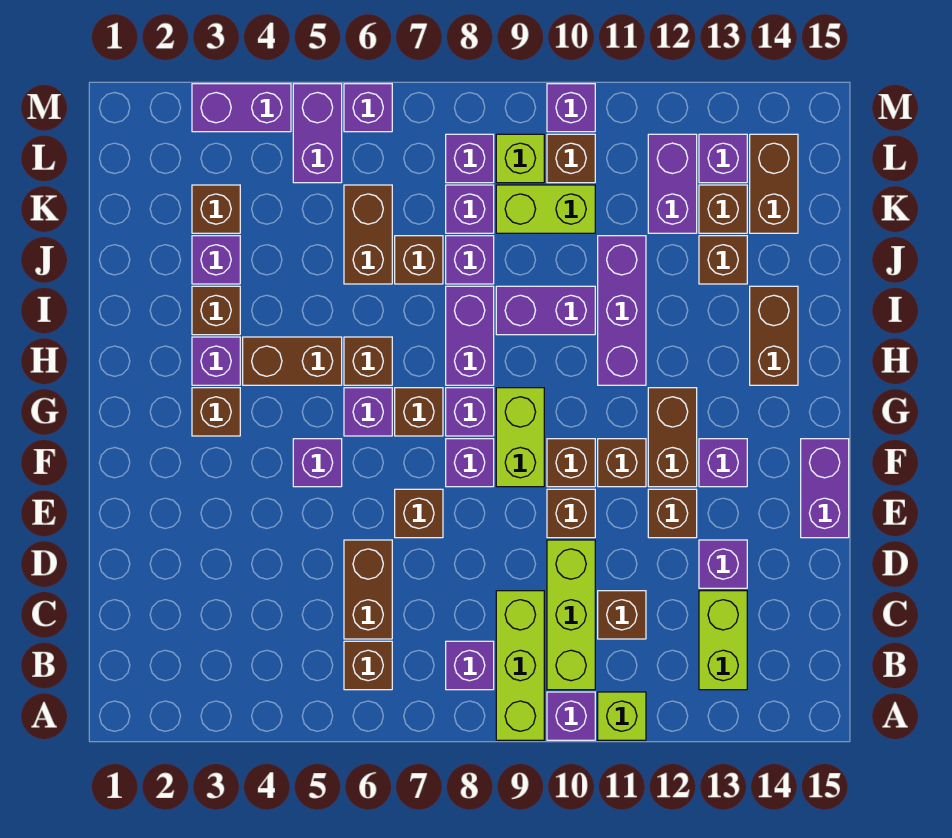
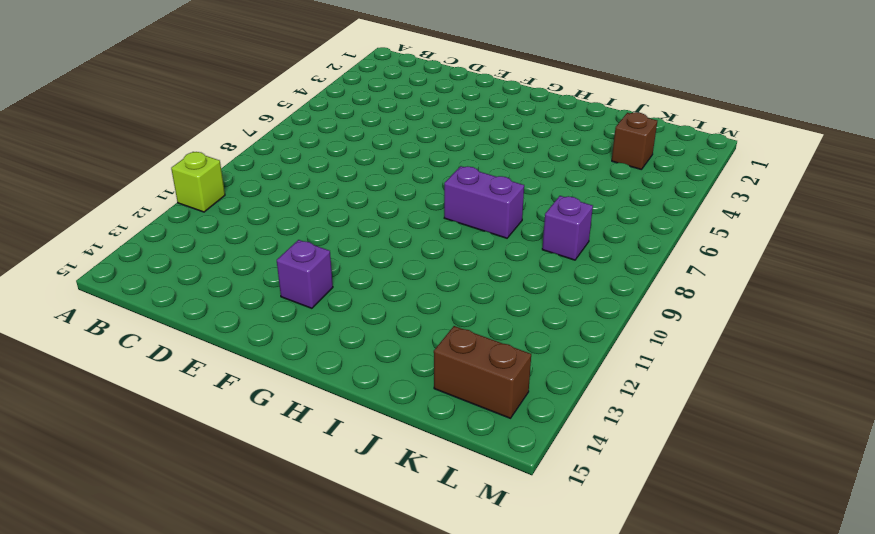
none -> lime 1x3 brick [496,591,544,740]
none -> purple 1x1 brick [547,692,595,740]
none -> brown 1x1 brick [344,641,392,690]
none -> purple 1x1 brick [446,641,494,690]

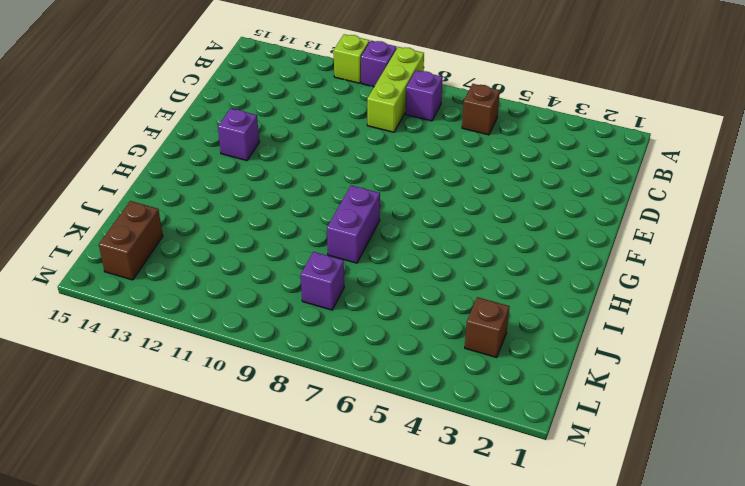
none -> lime 1x3 brick [547,540,595,690]
none -> lime 1x2 brick [699,591,747,690]
none -> brown 1x2 brick [344,540,392,639]
none -> brown 1x1 brick [598,591,646,639]

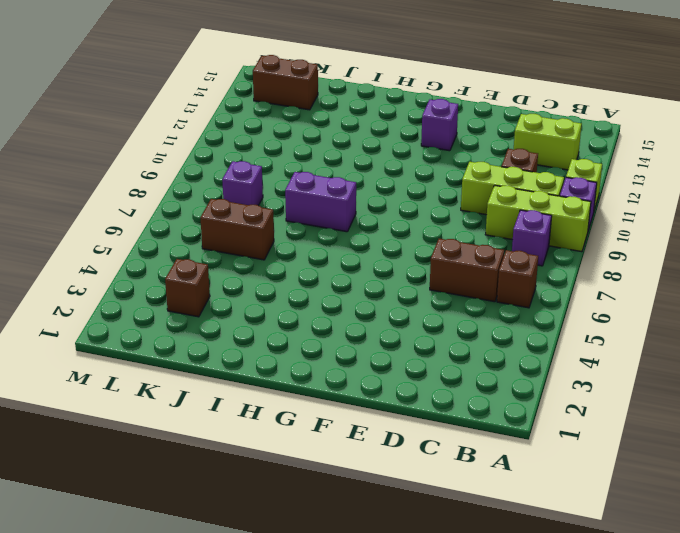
none -> purple 1x1 brick [699,540,747,588]
none -> brown 1x1 brick [395,489,443,538]
none -> brown 1x1 brick [547,489,595,538]
none -> brown 1x1 brick [648,489,697,538]

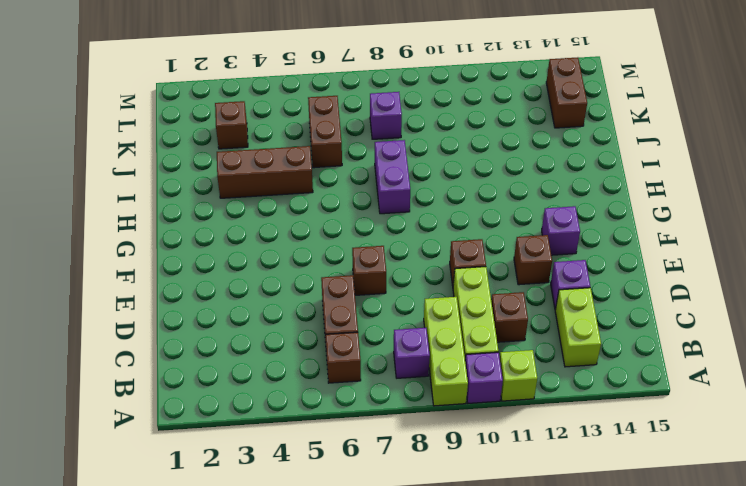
brown 1x3 brick [217,146,313,198] -> brown 1x1 brick [192,286,240,335]
none -> purple 1x2 brick [801,439,849,538]
none -> purple 1x1 brick [293,439,342,487]
none -> purple 1x1 brick [446,439,494,487]
none -> lime 1x2 brick [496,388,544,487]

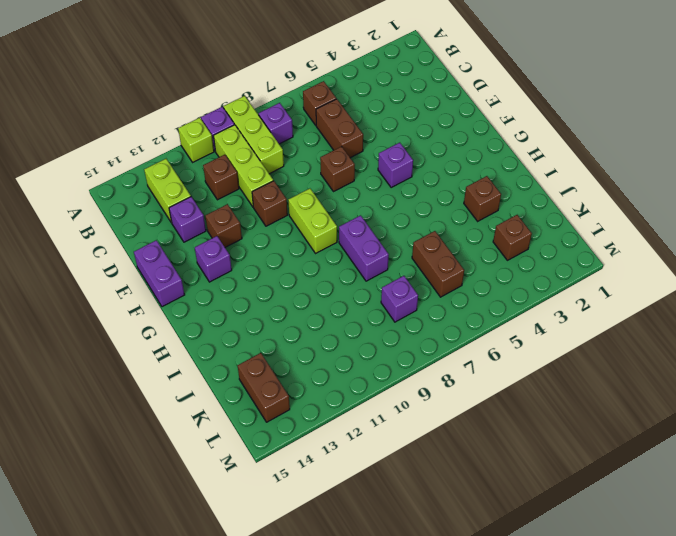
none -> purple 1x1 brick [446,439,494,487]
none -> brown 1x1 brick [547,439,595,487]
none -> brown 1x1 brick [598,439,646,487]
none -> brown 1x2 brick [648,388,697,487]

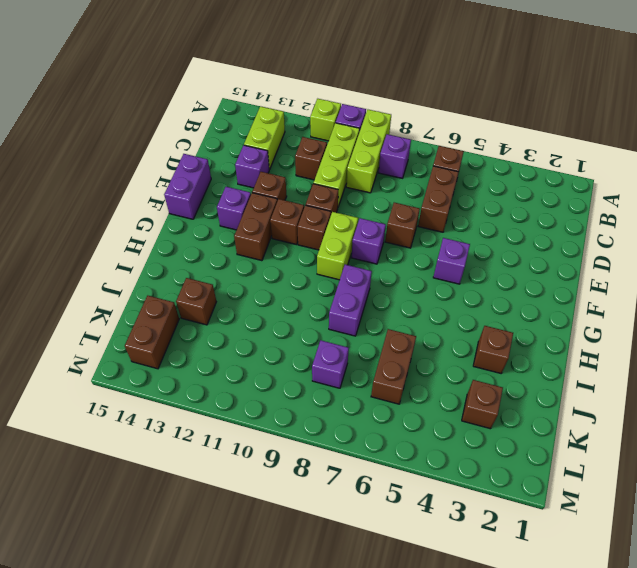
none -> brown 1x1 brick [192,388,240,436]
none -> purple 1x1 brick [344,388,392,436]
none -> brown 1x1 brick [395,388,443,436]
none -> purple 1x1 brick [446,388,494,436]

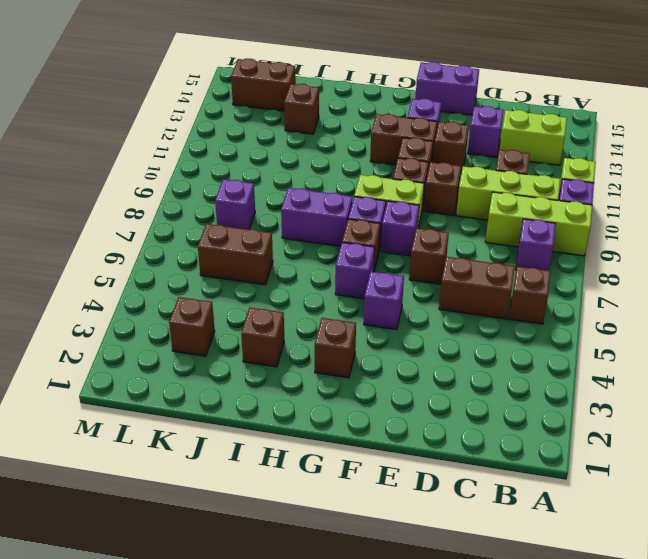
none -> purple 1x1 brick [192,337,240,385]
none -> brown 1x2 brick [243,337,342,385]
none -> brown 1x1 brick [344,337,392,385]
none -> purple 1x3 brick [598,236,646,385]

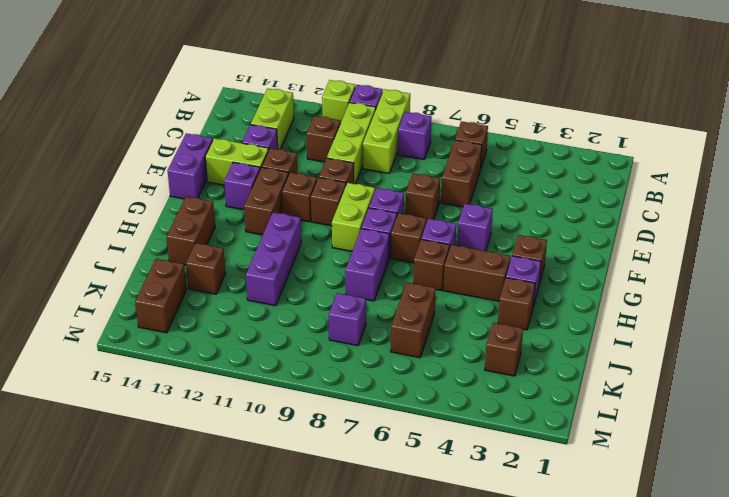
lime 1x2 brick [205,138,269,185] -> lime 1x2 brick moved to [496,185,595,233]
none -> purple 1x2 brick [496,286,595,335]
none -> purple 1x1 brick [192,236,240,284]
none -> brown 1x1 brick [395,236,443,284]
none -> purple 1x1 brick [446,236,494,284]

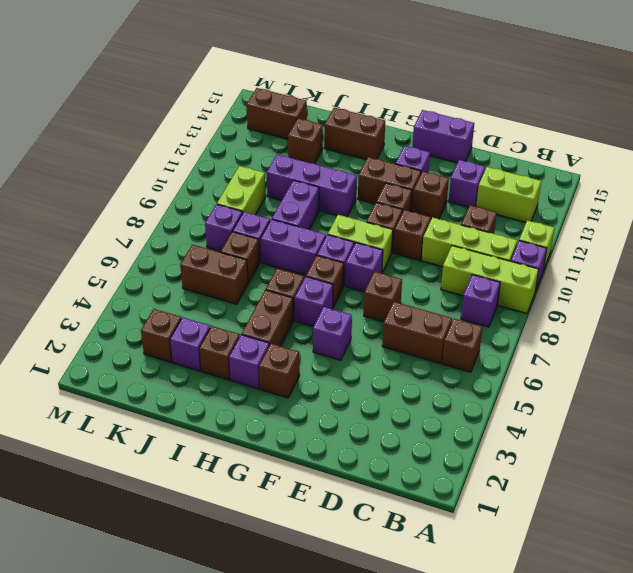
none -> purple 1x2 brick [648,134,697,233]
none -> brown 1x1 brick [699,185,747,233]
none -> purple 1x2 brick [293,84,342,183]
none -> purple 1x1 brick [446,134,494,183]

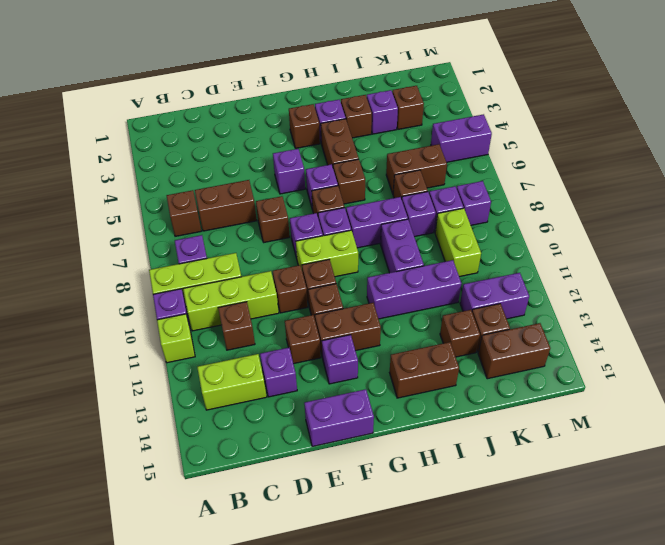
none -> lime 1x1 brick [496,134,544,183]
none -> brown 1x1 brick [547,134,595,183]
none -> purple 1x1 brick [699,134,747,183]
none -> purple 1x2 brick [192,84,291,132]

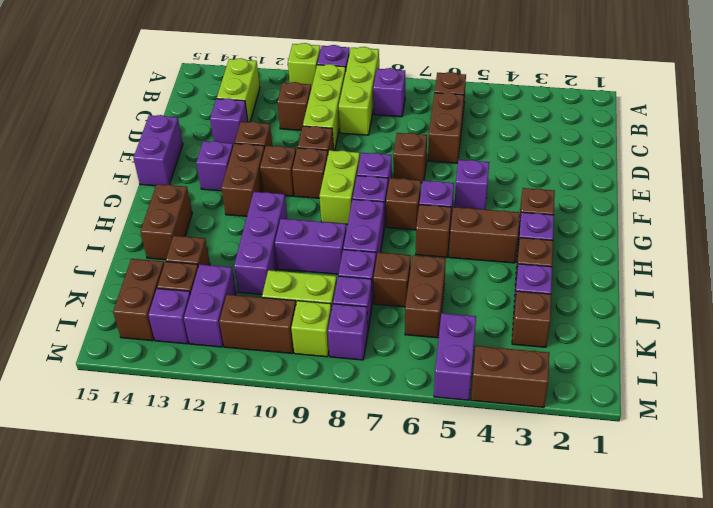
brown 1x2 brick [219,295,296,353] -> brown 1x1 brick [547,134,595,183]
brown 1x2 brick [471,346,549,407] -> purple 1x2 brick [192,84,291,132]
none -> purple 1x1 brick [344,84,392,132]
none -> purple 1x1 brick [547,84,595,132]

